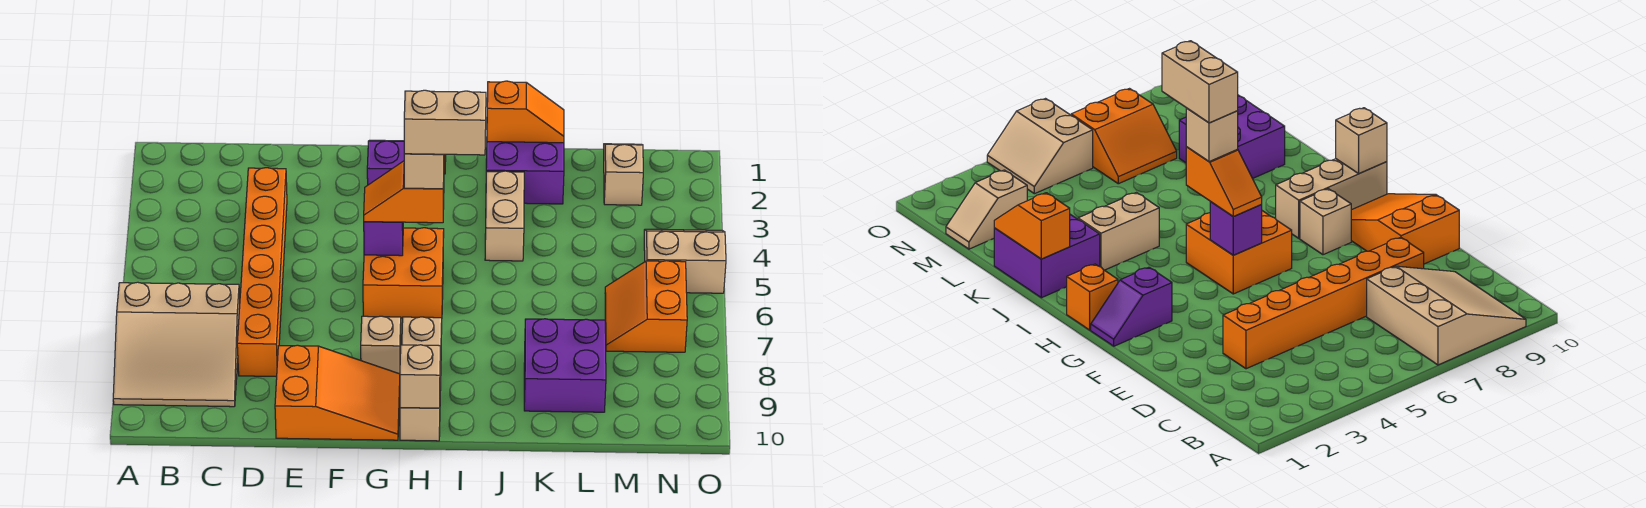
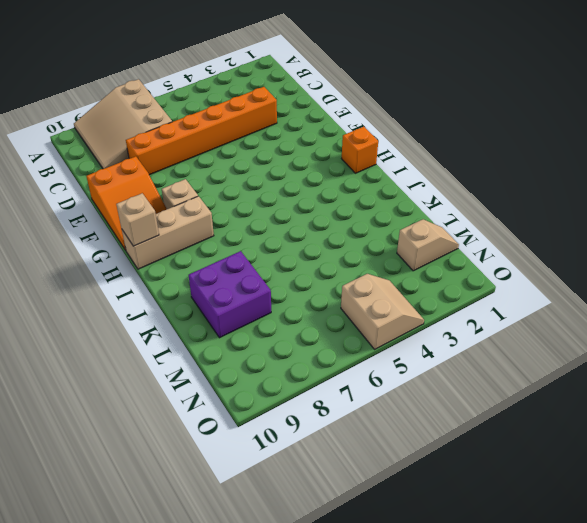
none -> purple 1x2 slope [367,140,404,185]
none -> orange 2x2 brick [363,228,444,318]
none -> purple 2x2 brick [486,142,564,204]

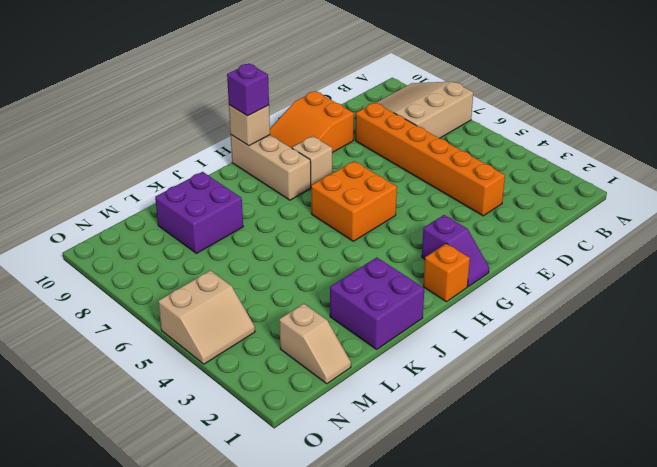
purple 1x1 brick [227,64,269,116] -> purple 1x1 brick moved to [364,222,403,256]
none -> tan 1x2 brick [485,171,524,261]
none -> orange 2x2 slope [605,261,687,352]
none -> orange 1x2 slope [487,81,564,143]

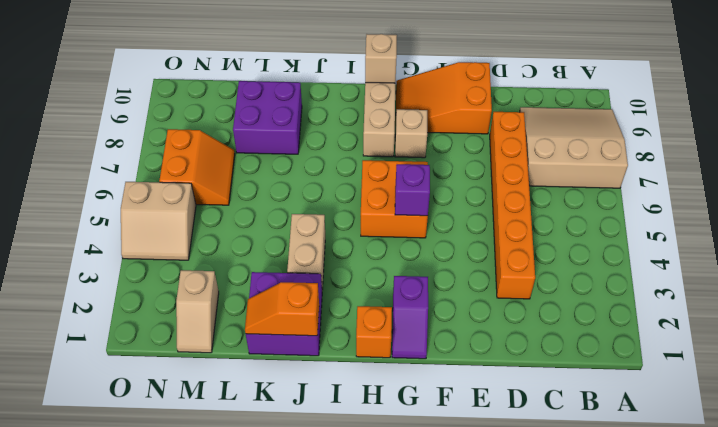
none -> orange 1x2 slope [364,161,444,223]
none -> tan 1x1 brick [404,154,444,189]
none -> tan 1x2 brick [404,90,486,155]

